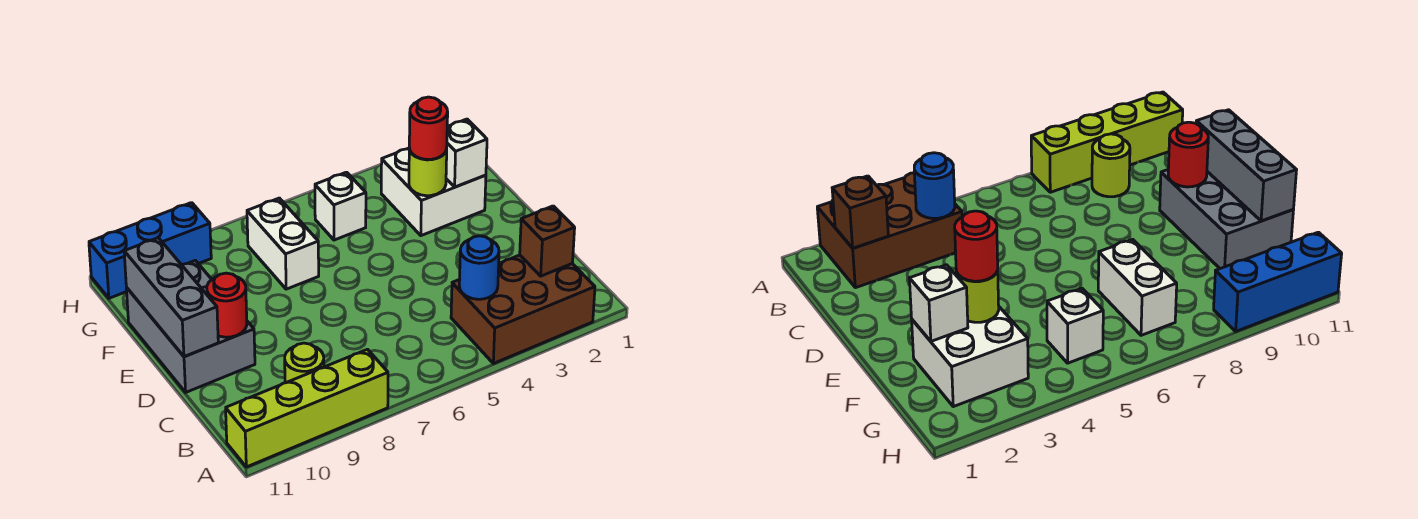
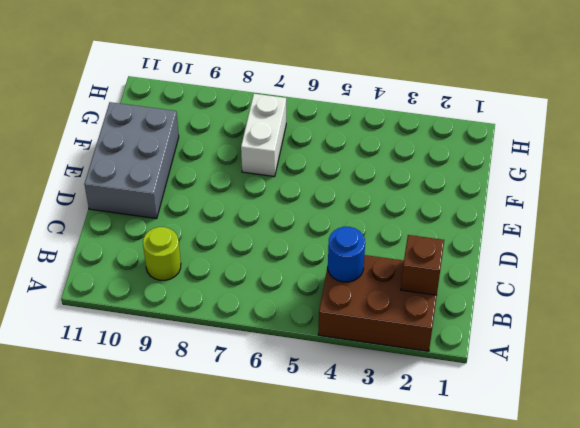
none -> lime 1x4 brick [226,349,388,467]
none -> white 2x2 brick [381,148,486,236]
none -> white 1x1 brick [315,172,366,240]

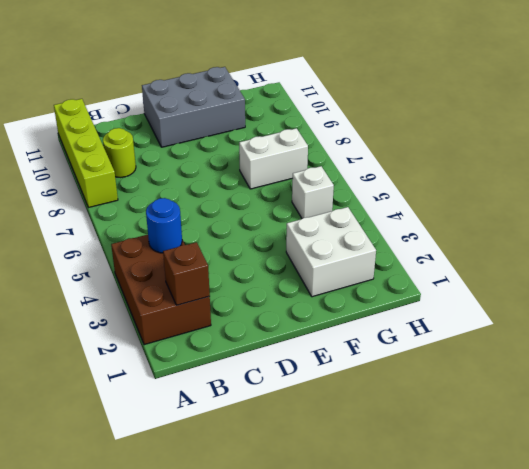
none -> blue 1x3 brick [89,203,211,298]
none -> red 1x1 round brick [207,273,247,337]
none -> grey 1x3 brick [124,238,218,357]

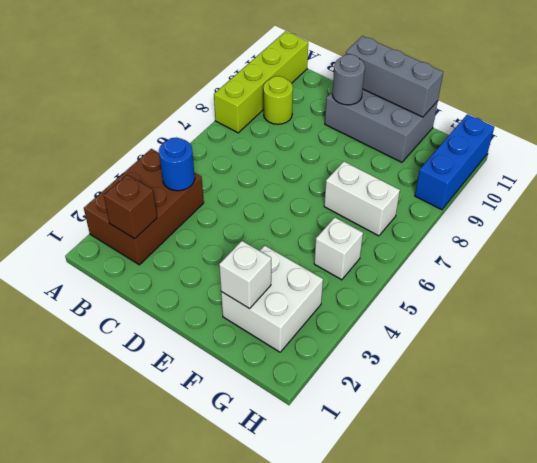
grey 1x1 round brick [332,54,365,105] -> red 1x1 round brick [207,273,247,337]
none -> lime 1x1 round brick [409,148,447,196]
none -> red 1x1 round brick [409,97,448,160]

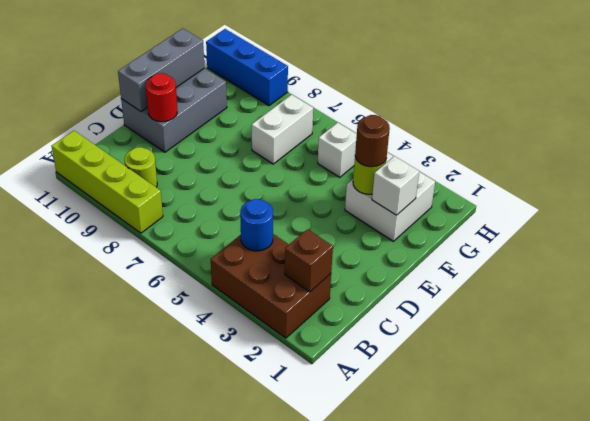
brown 1x1 round brick [355,115,390,167] -> red 1x1 round brick [409,97,448,160]

